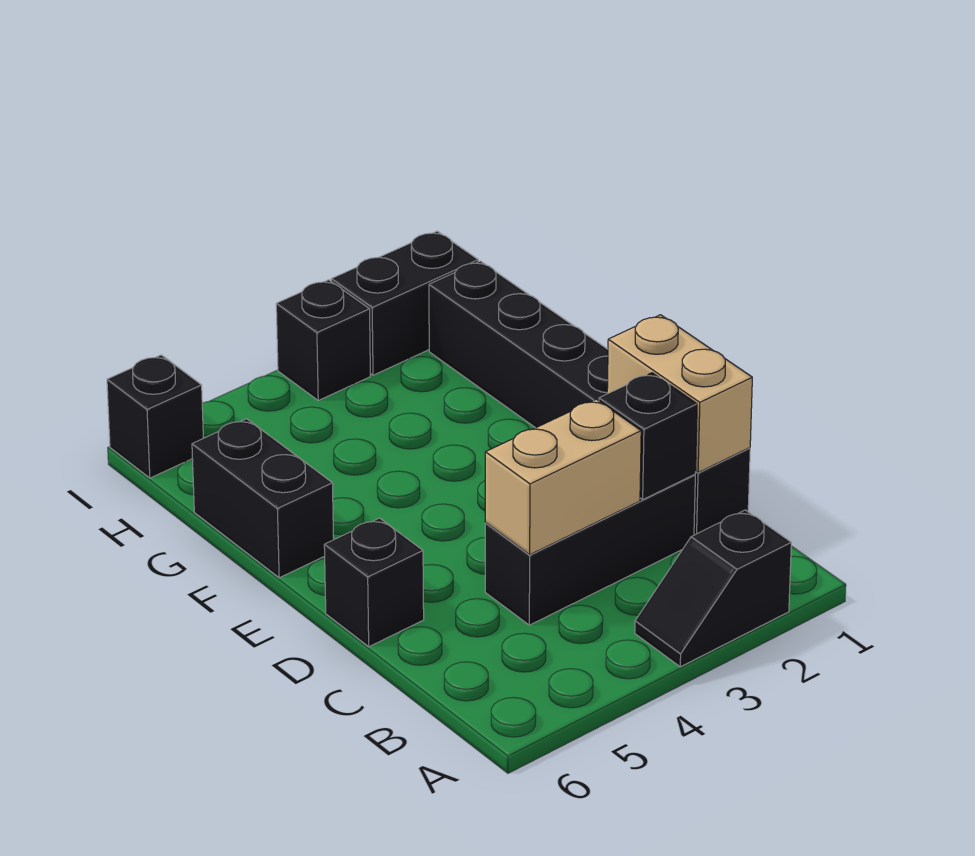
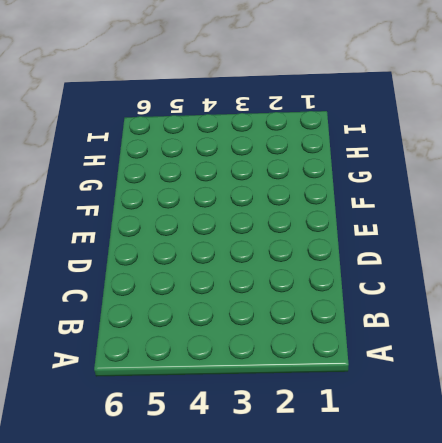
none -> black 1x2 slope [635,510,791,667]
none -> black 1x6 brick [429,261,750,535]

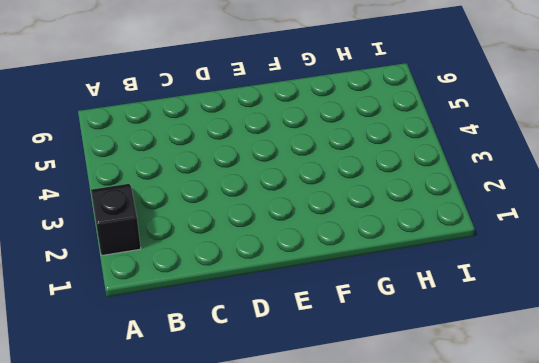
none -> black 1x6 brick [429,261,750,535]
none -> black 1x3 brick [485,475,695,625]

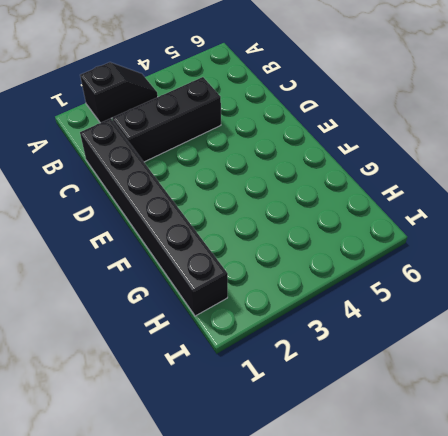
none -> black 1x1 brick [324,518,424,647]
none -> black 1x2 brick [192,419,334,578]

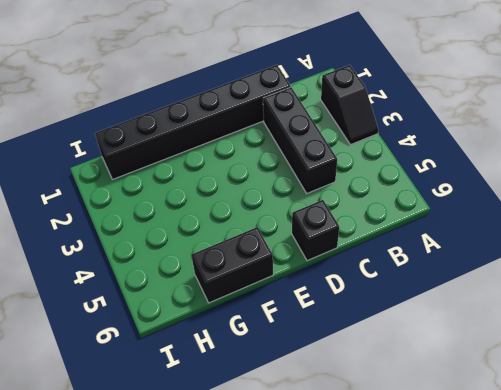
none -> black 1x2 brick [331,231,478,375]
none -> black 1x1 brick [276,280,370,400]

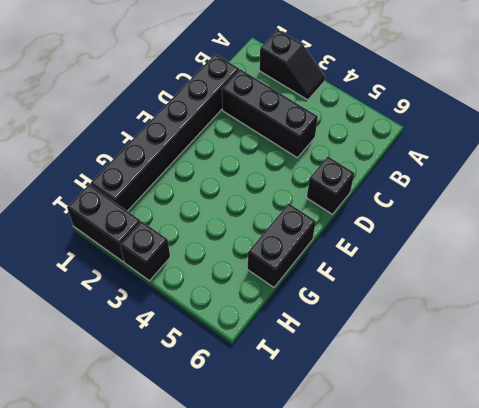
none -> black 1x1 brick [107,355,203,478]
none -> tan 1x2 brick [607,315,752,473]

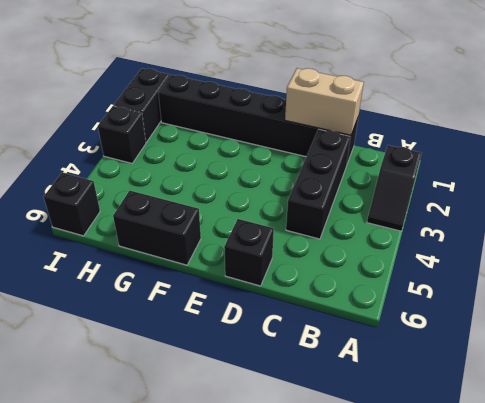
none -> black 1x1 brick [599,373,697,500]
none -> tan 1x2 brick [485,399,641,555]

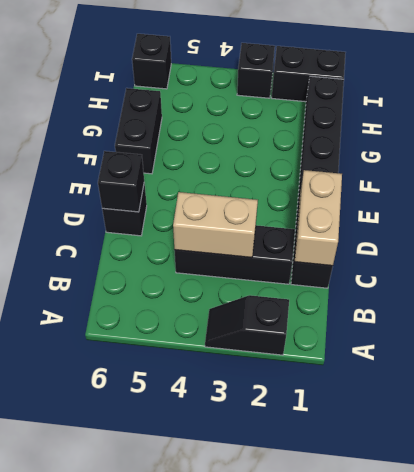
black 1x1 brick [98,151,144,212] -> black 1x1 brick moved to [599,373,697,500]

